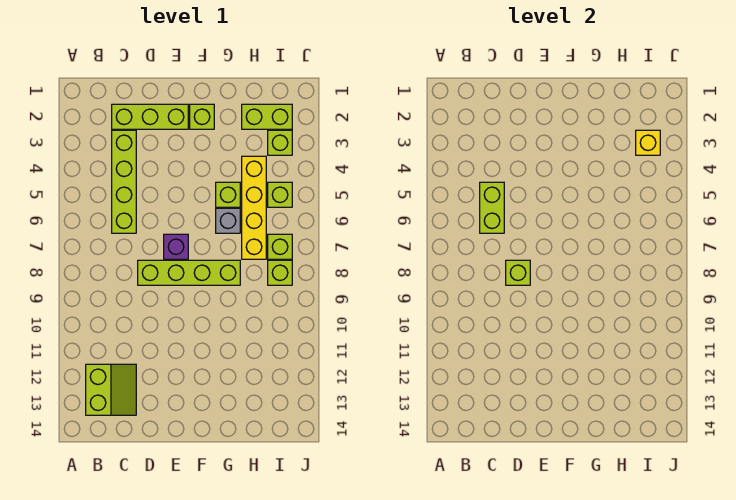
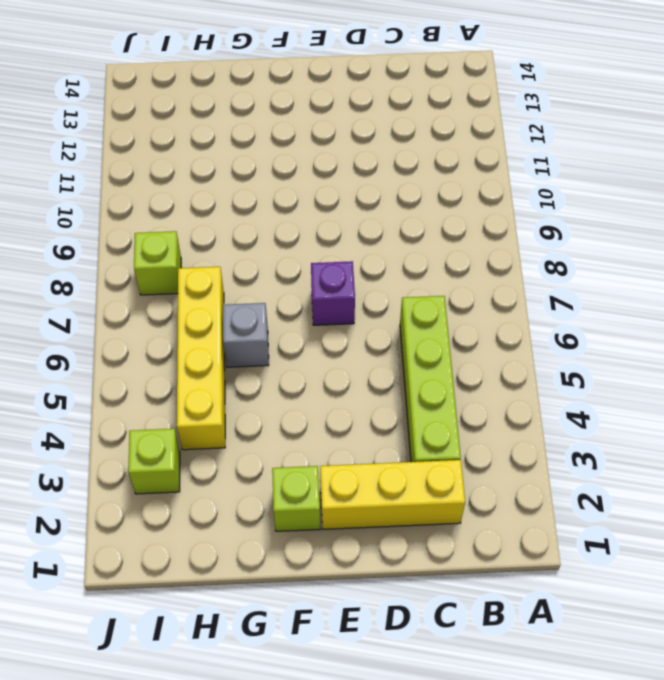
yellow 1x3 brick [320,460,465,529] -> lime 1x3 brick [112,104,188,129]
none -> lime 2x2 slope [86,364,136,415]
none -> lime 1x4 brick [138,260,240,285]
none -> lime 1x1 brick [216,182,240,207]

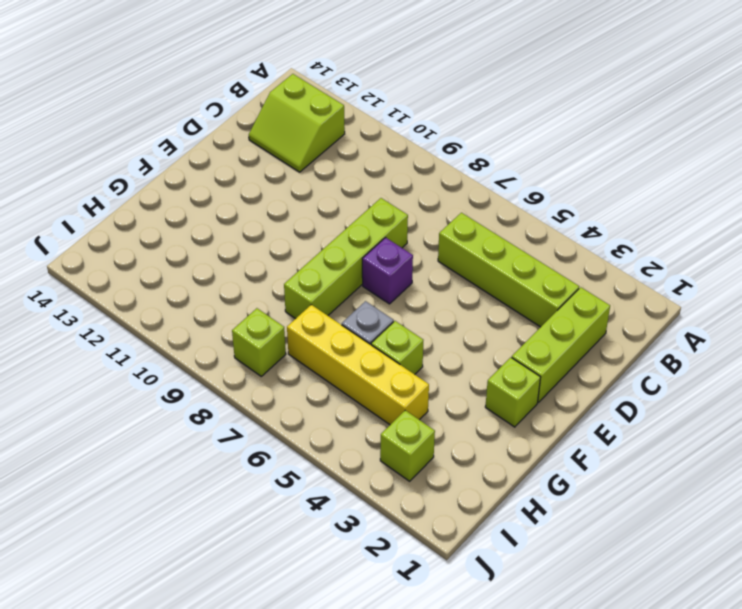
none -> lime 1x2 brick [242,104,292,129]
none -> lime 1x1 brick [268,182,292,207]
none -> lime 1x1 brick [268,234,292,259]

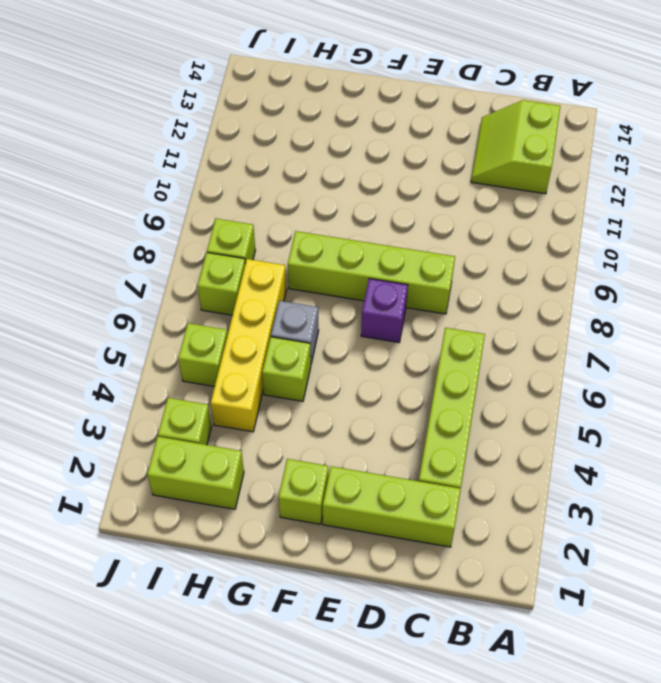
none -> lime 1x2 brick [480,182,504,233]
none -> lime 1x1 brick [506,260,530,285]
none -> yellow 1x1 brick [636,130,660,155]

